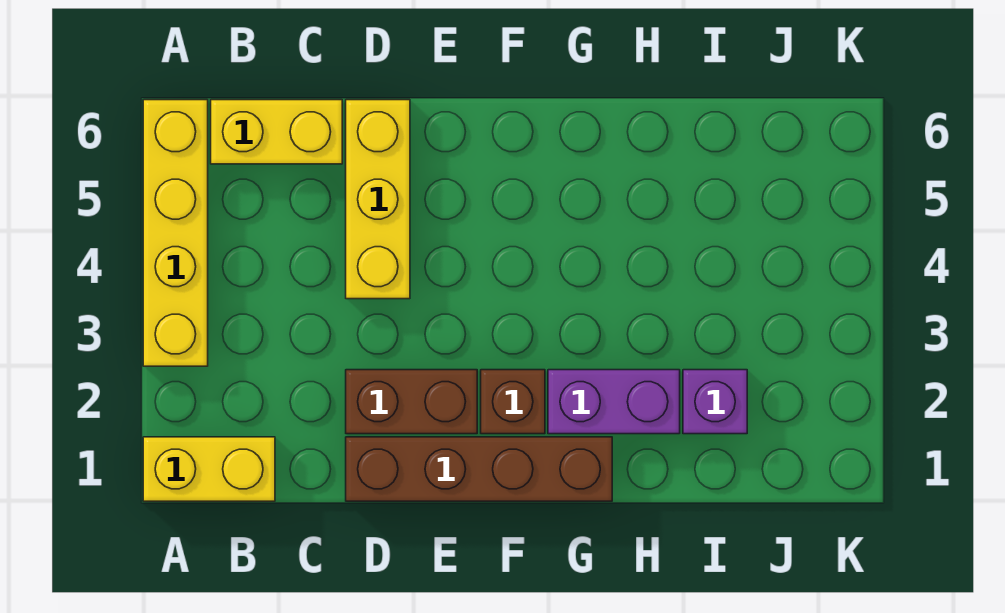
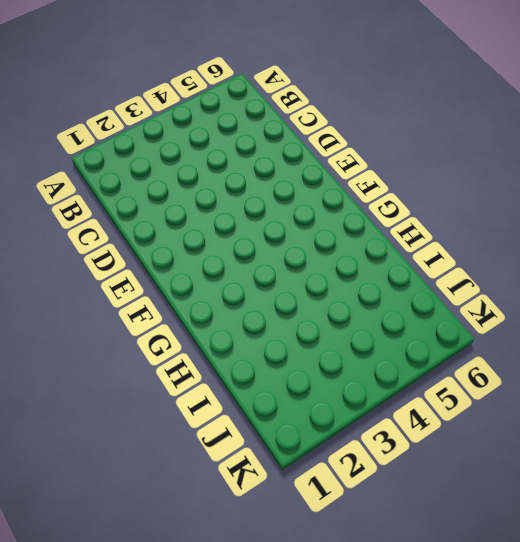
none -> yellow 1x2 brick [143,437,275,501]
none -> yellow 1x4 brick [143,100,208,366]

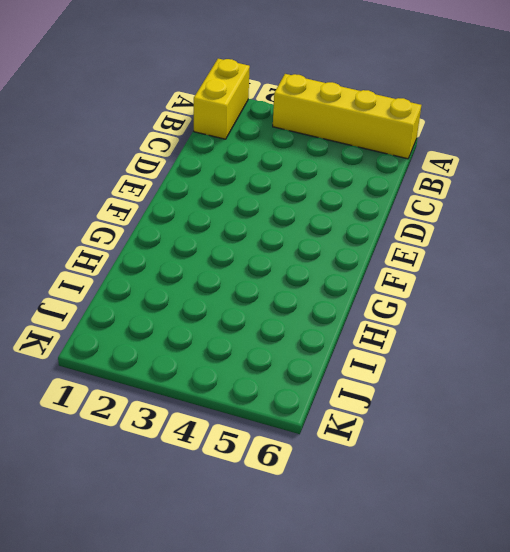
none -> yellow 1x2 brick [211,100,342,164]
none -> brown 1x4 brick [346,437,612,501]

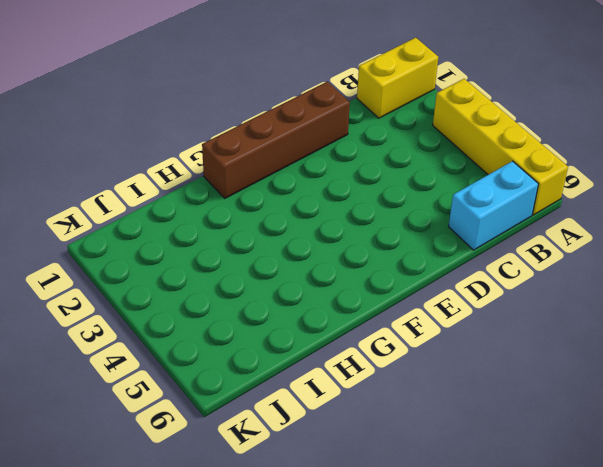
cyan 1x2 brick [449,161,538,250] -> yellow 1x2 brick [211,100,342,164]
none -> brown 1x2 brick [346,370,477,434]
none -> yellow 1x3 brick [346,100,410,299]

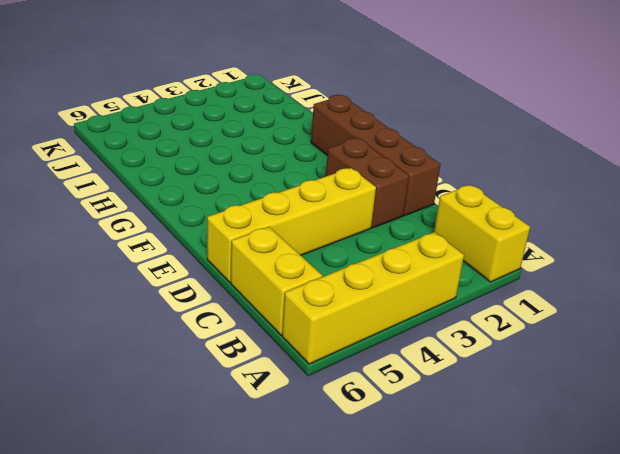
yellow 1x4 brick [207,168,376,282] -> yellow 1x3 brick [346,100,410,299]
none -> brown 1x1 brick [481,370,545,434]
none -> purple 1x2 brick [548,370,680,434]

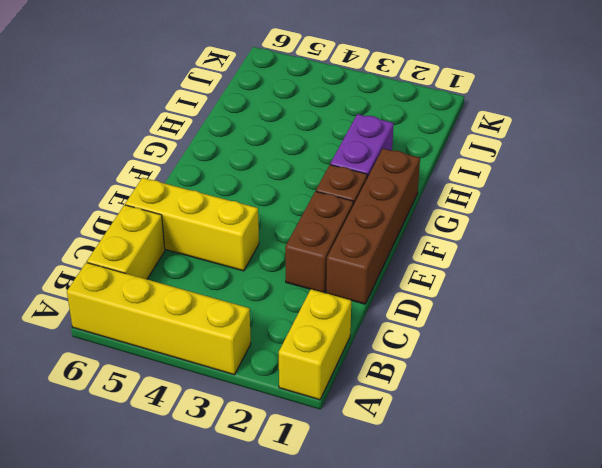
none -> purple 1x1 brick [683,370,747,434]

